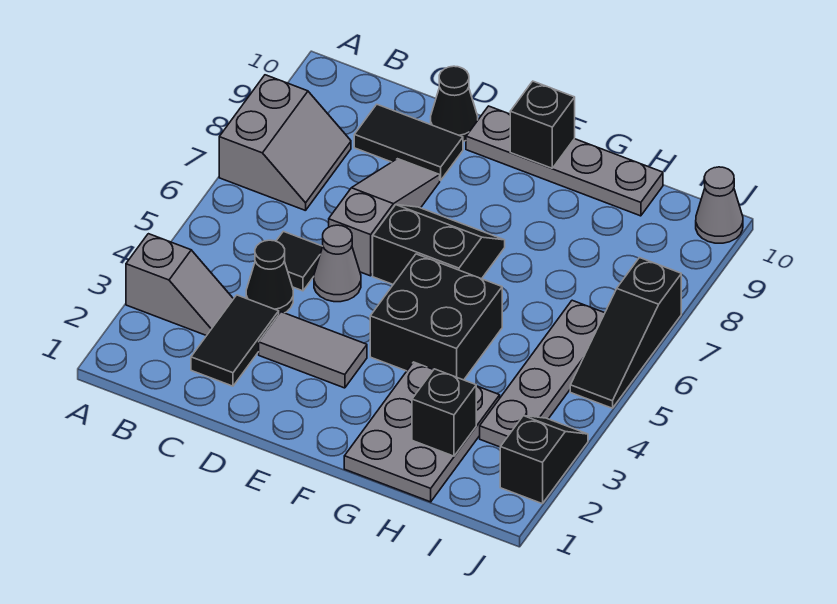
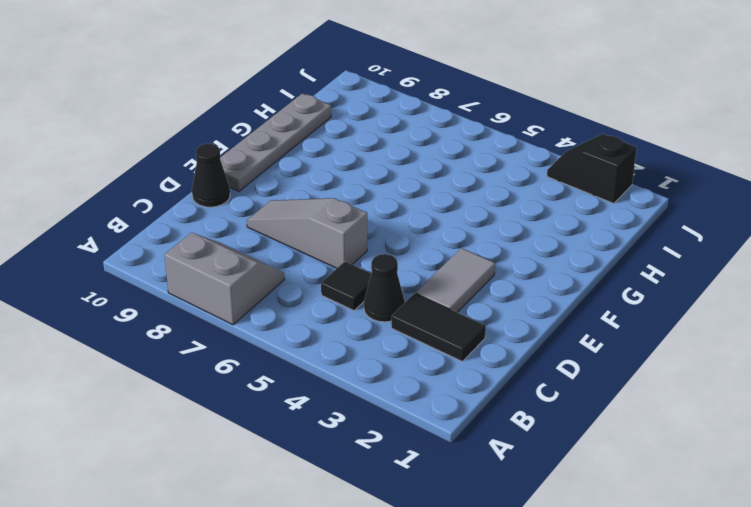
none -> grey 1x2 slope [126,234,233,336]
none -> black 1x2 tile [354,104,463,180]
none -> grey 1x1 cone [314,225,361,302]

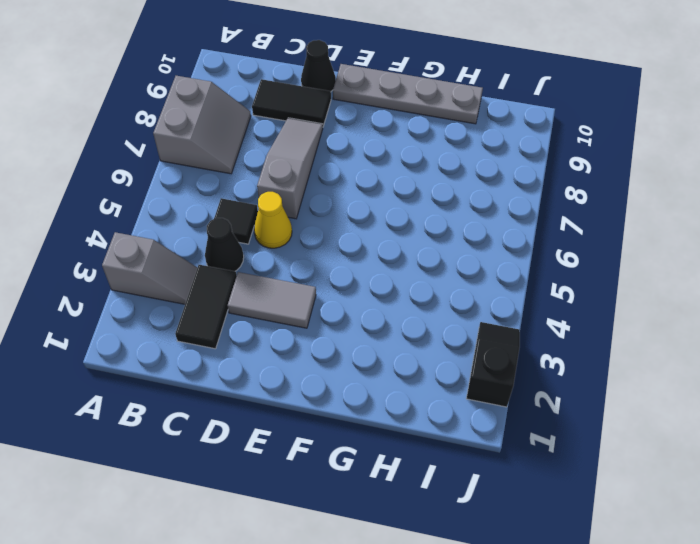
yellow 1x1 cone [254,192,292,248] -> grey 1x1 cone [314,225,361,302]
none -> black 2x2 slope [373,205,505,284]
none -> black 2x2 brick [370,254,502,380]
none -> grey 2x3 plate [344,362,500,502]

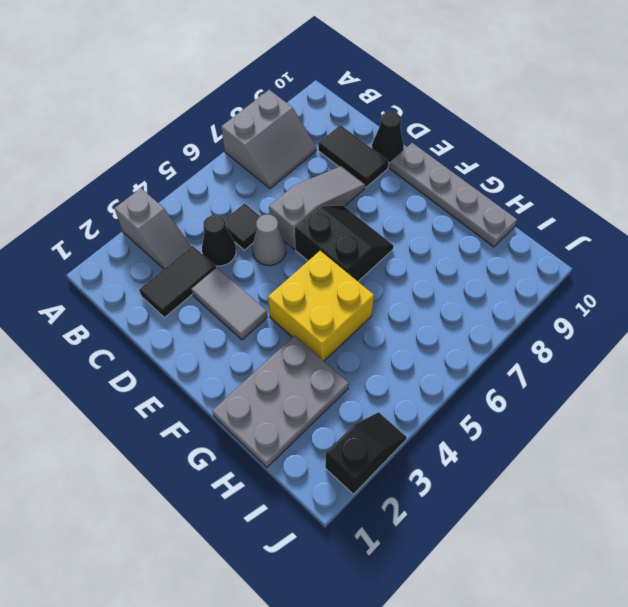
yellow 2x2 brick [268,251,374,361] -> black 2x2 brick [370,254,502,380]
none -> grey 1x4 plate [480,300,605,447]
none -> black 1x3 slope [570,258,681,408]
none -> grey 1x1 cone [696,167,743,243]

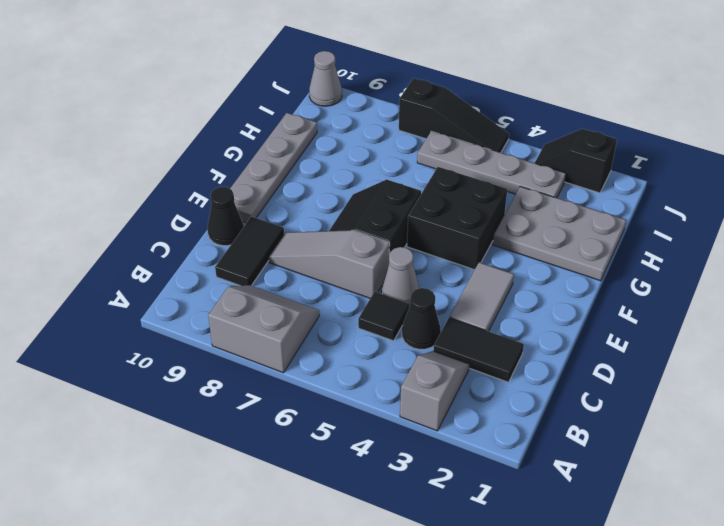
none -> black 1x1 brick [510,81,575,168]
none -> black 1x1 brick [412,369,476,456]

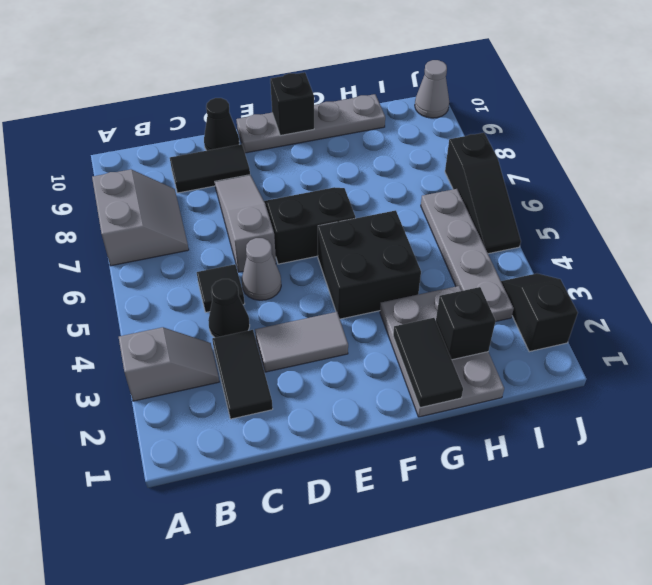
black 1x2 tile [393,318,463,408] -> none

